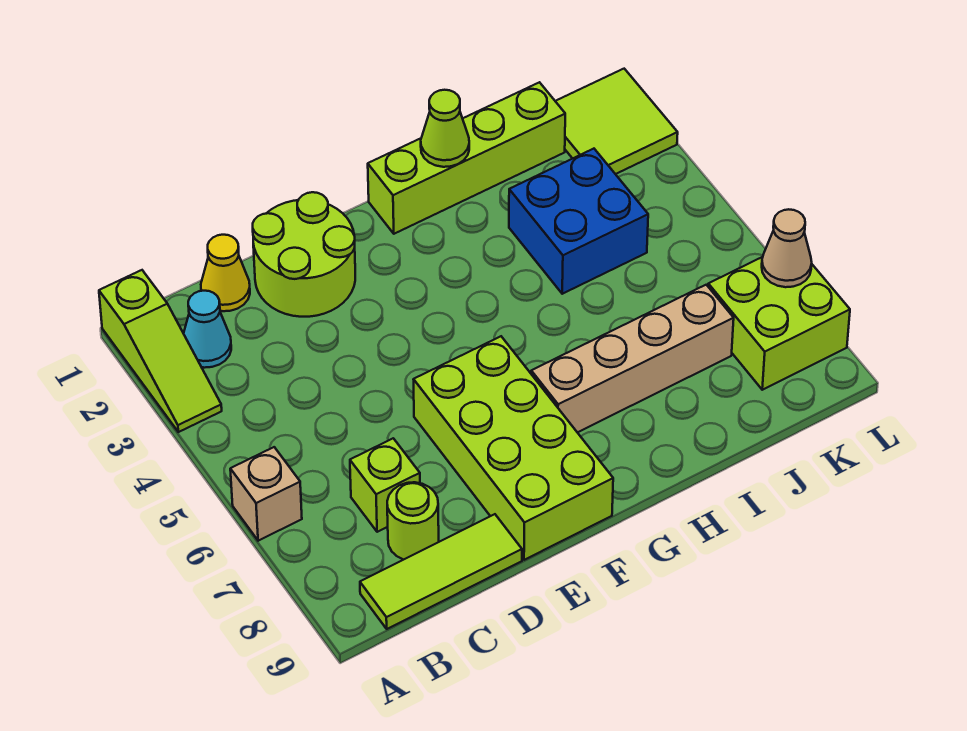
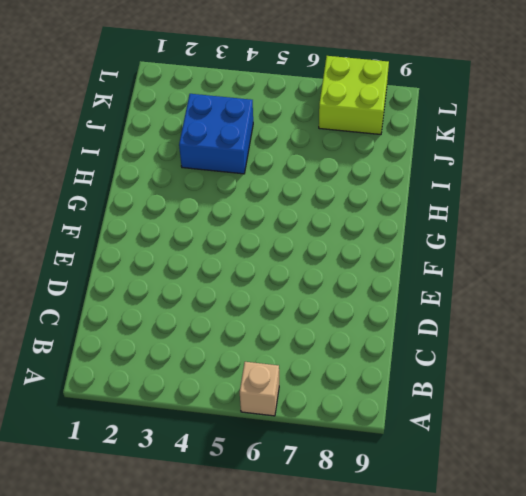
none -> lime 1x3 slope [99,270,222,432]
none -> cyan 1x1 cone [184,291,231,368]
none -> lime 1x3 tile [360,514,522,629]

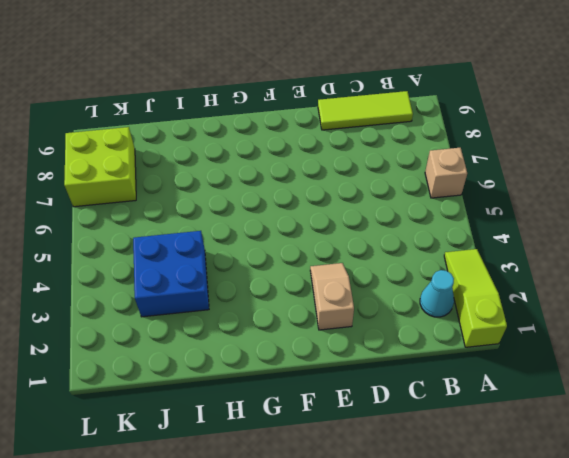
tan 1x2 slope [310,263,354,330] -> lime 2x2 round brick [253,192,355,317]
none -> yellow 1x1 cone [201,235,250,311]
none -> lime 1x1 brick [350,438,420,532]
none -> lime 1x1 round brick [387,482,439,560]

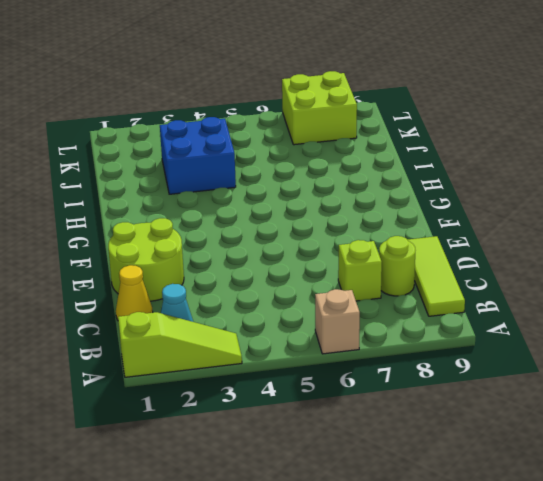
none -> lime 2x4 brick [413,336,613,560]
none -> lime 1x4 brick [368,82,565,234]
none -> tan 1x4 brick [531,285,734,433]

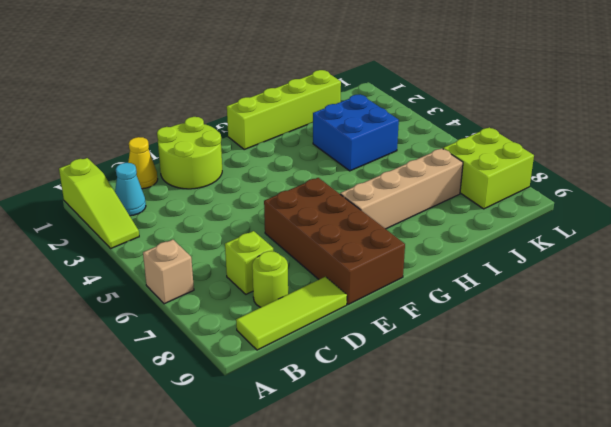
brown 2x4 brick [264,178,405,305] -> lime 2x4 brick [413,336,613,560]
none -> lime 2x2 tile [555,69,678,174]
none -> lime 1x1 cone [421,90,469,167]
none -> tan 1x1 cone [762,209,812,287]

